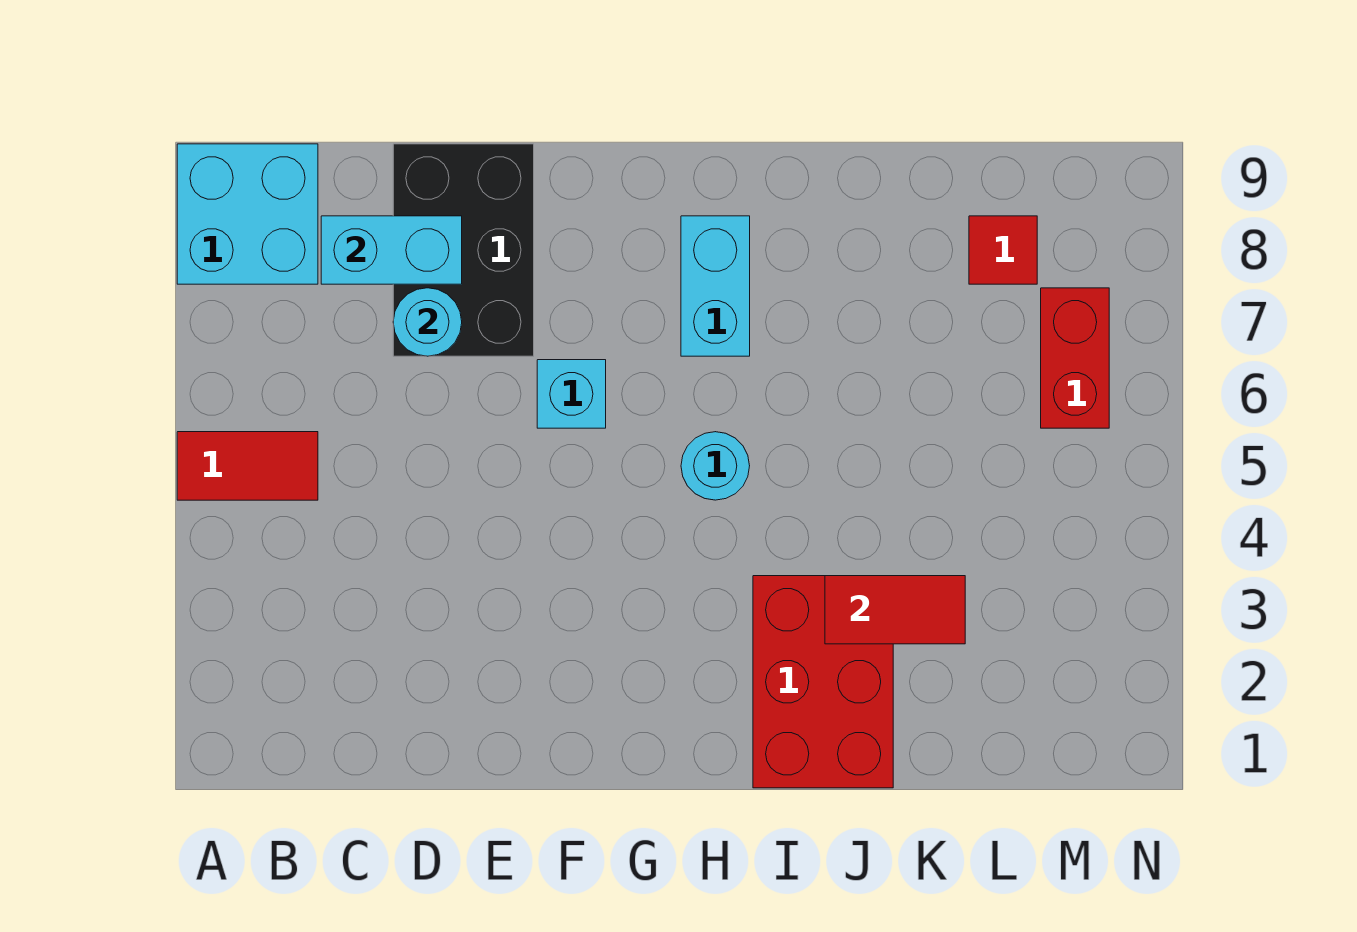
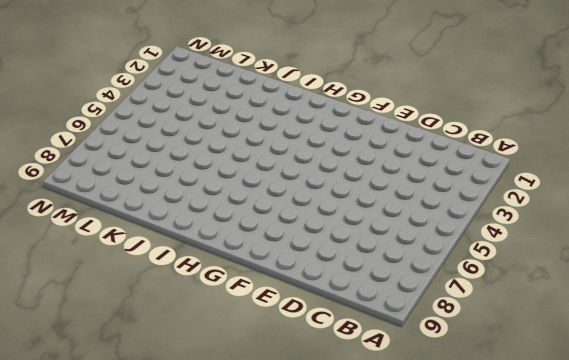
none -> red 1x2 tile [177,432,318,500]
none -> cyan 2x2 brick [177,144,318,284]
none -> black 2x3 brick [393,144,534,356]

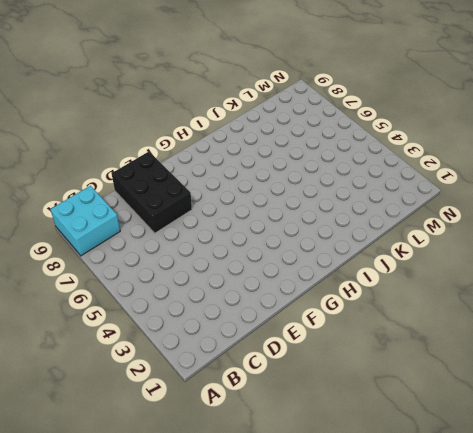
none -> red 1x2 tile [177,432,318,500]
none -> cyan 1x1 brick [537,360,606,428]
none -> cyan 1x1 round brick [681,432,750,500]

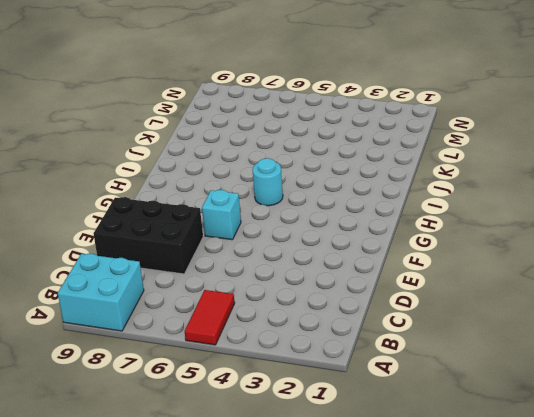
none -> cyan 1x2 brick [681,216,750,356]
none -> red 2x3 brick [753,576,893,788]
none -> red 1x1 tile [969,216,1037,284]

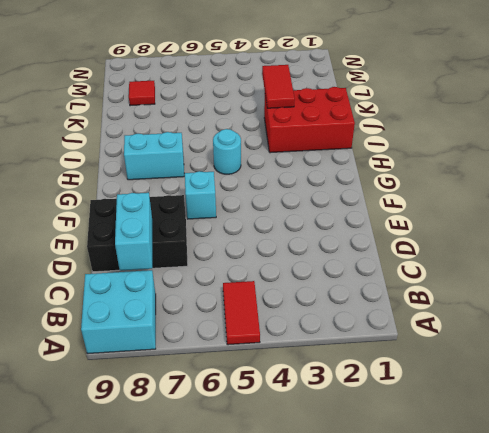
none -> red 1x2 brick [1041,288,1109,428]
none -> cyan 1x1 round brick [393,288,462,356]

